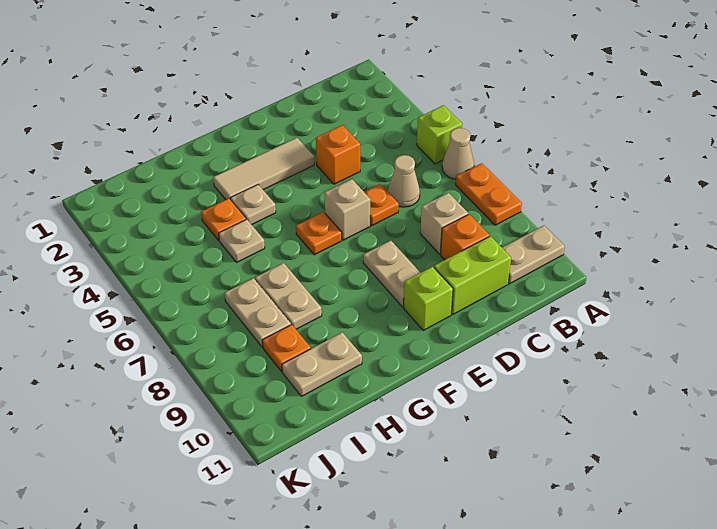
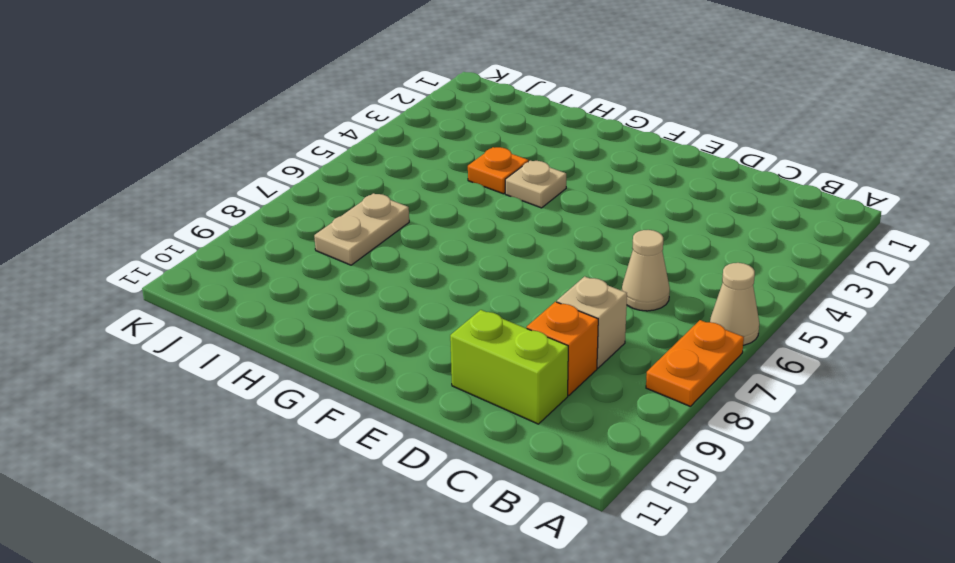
none -> lime 1x1 brick [417,105,462,164]
none -> tan 1x2 plate [502,226,565,284]
none -> orange 1x1 brick [316,125,360,184]

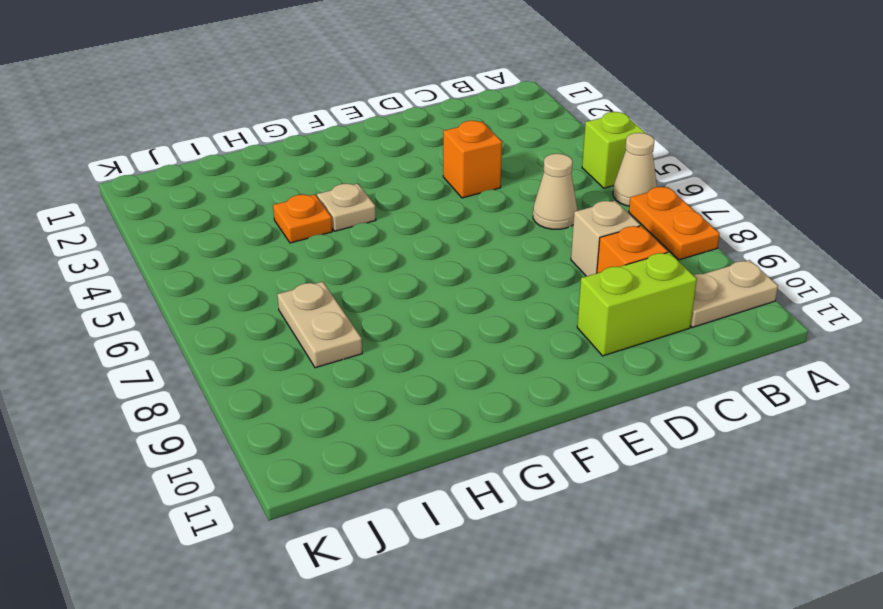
none -> orange 1x1 plate [364,184,399,226]
none -> tan 1x3 tile [213,138,314,200]
none -> tan 1x1 brick [325,179,371,240]

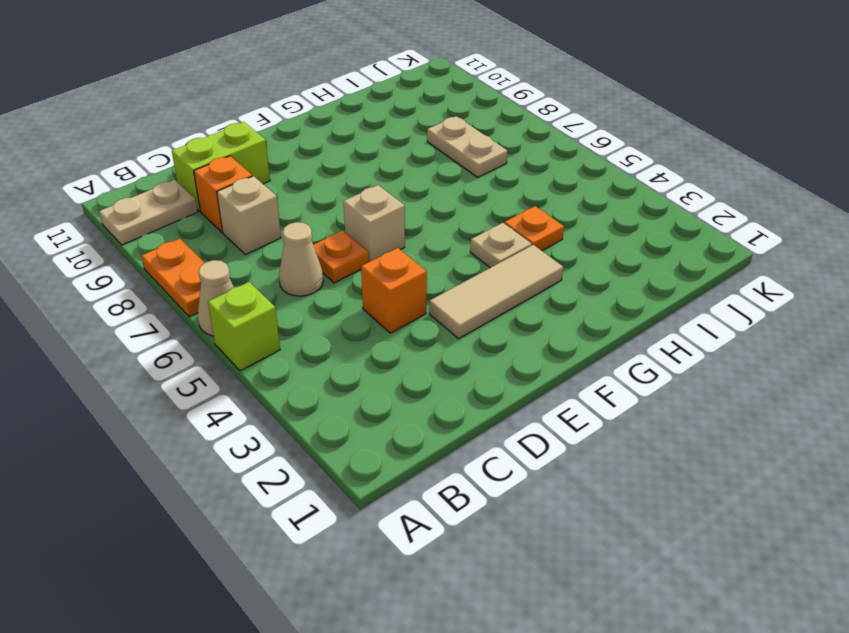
none -> tan 1x2 plate [363,241,420,307]
none -> lime 1x1 brick [404,267,453,330]
none -> orange 1x1 plate [296,212,342,255]

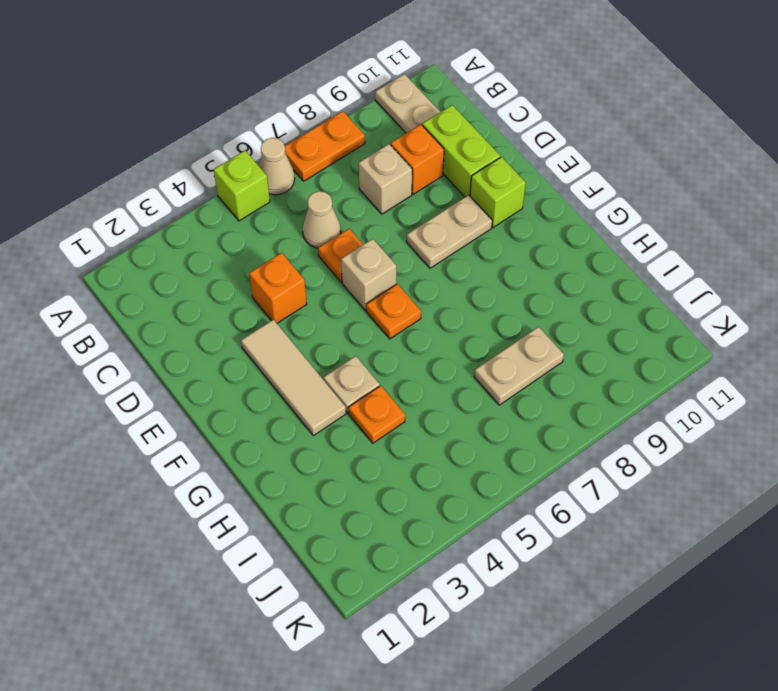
none -> tan 1x1 plate [219,219,265,262]
none -> tan 1x2 plate [255,263,322,329]
none -> tan 1x2 plate [282,332,362,396]

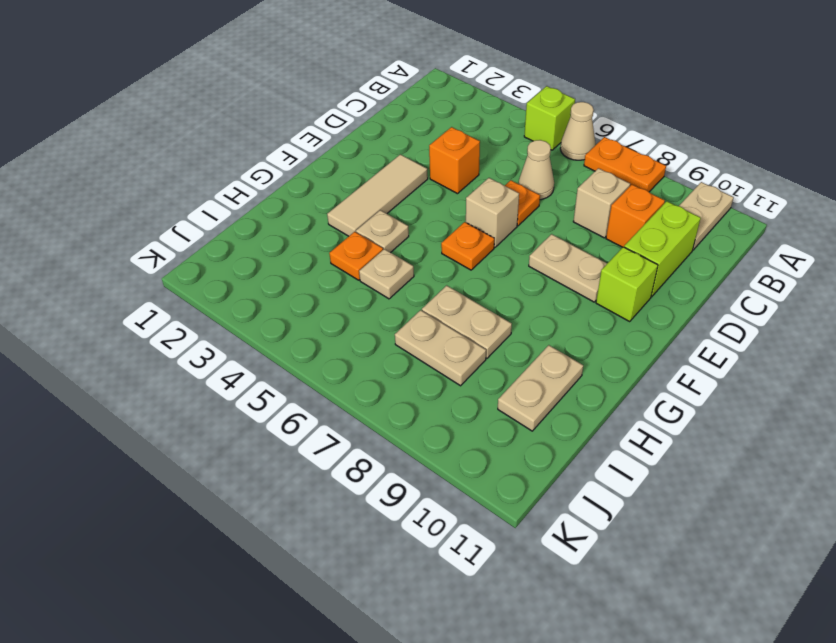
none -> orange 1x1 plate [262,325,311,371]

